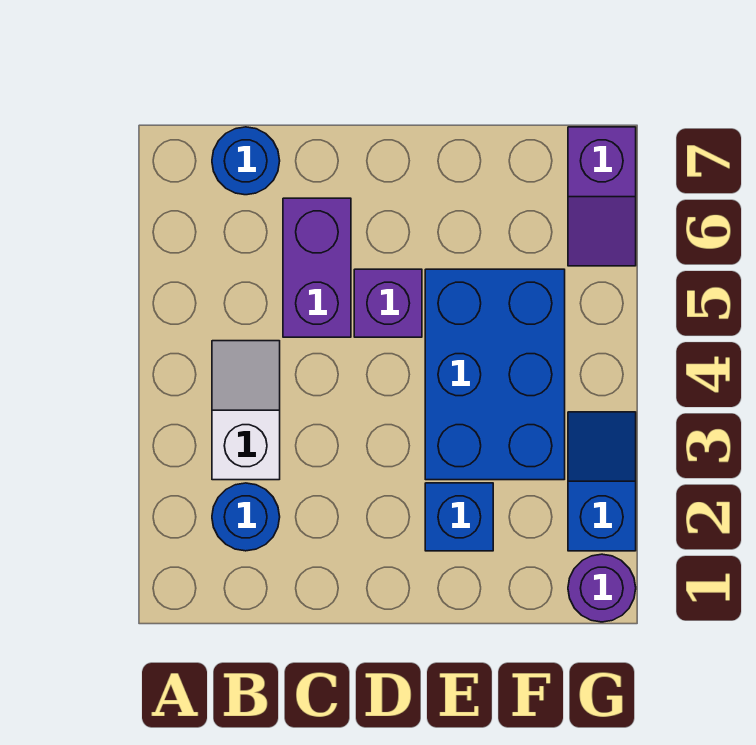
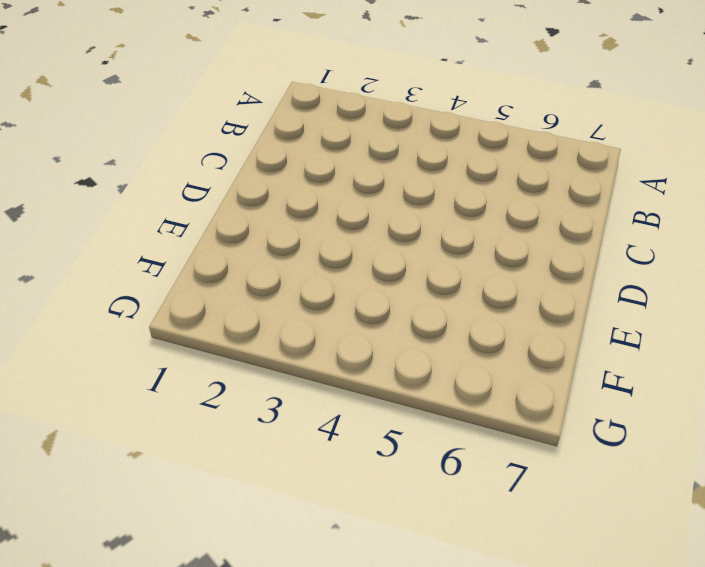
none -> blue 1x1 round brick [212,483,280,551]
none -> white 1x2 slope [212,341,280,480]

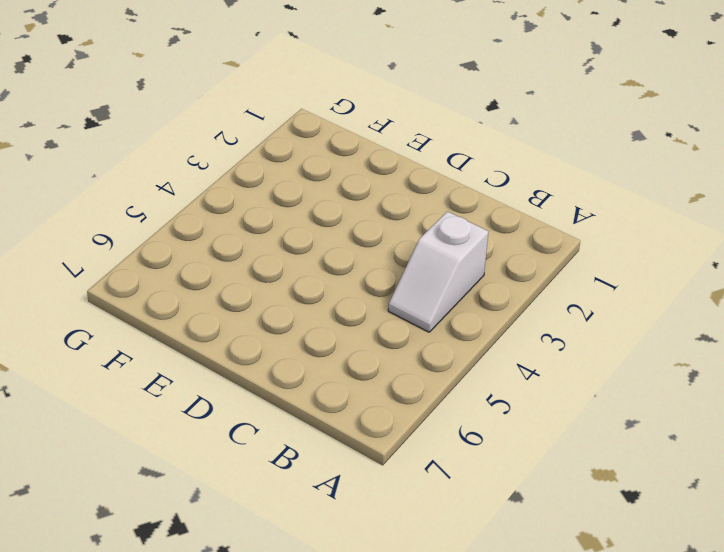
none -> blue 1x1 round brick [212,483,280,551]
none -> blue 1x1 round brick [212,127,280,195]

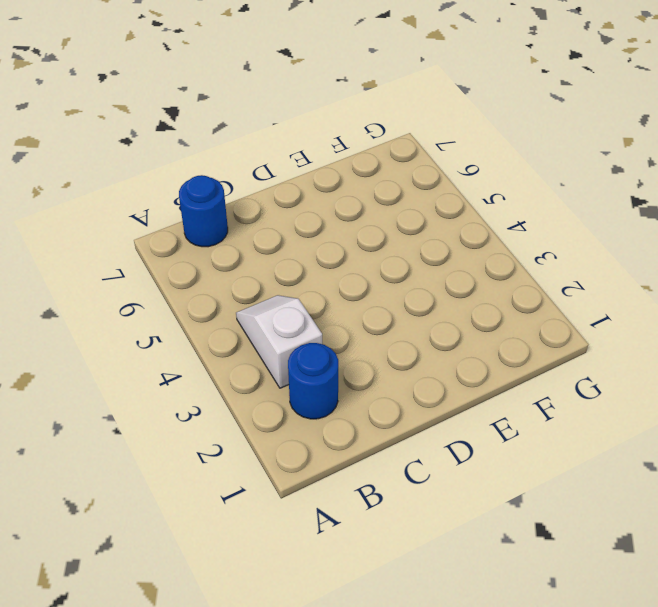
none -> purple 1x2 brick [283,198,351,337]
none -> purple 1x1 brick [354,269,422,337]

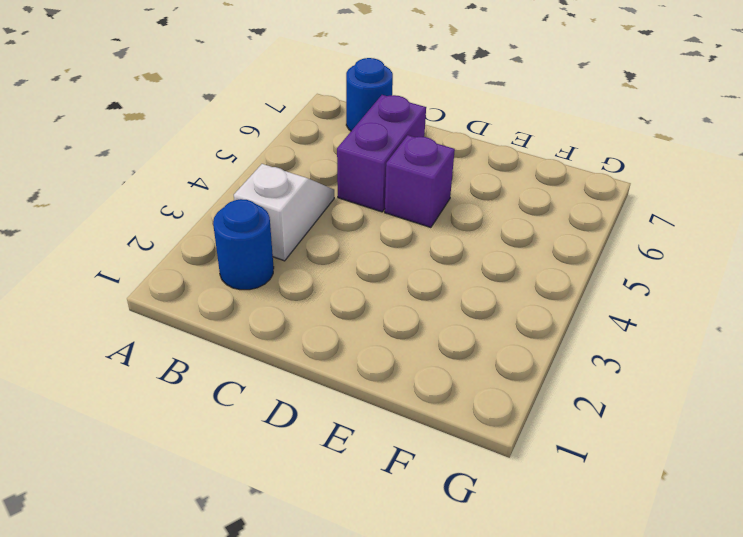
none -> blue 1x1 brick [425,483,493,551]
none -> blue 2x3 brick [425,269,565,480]

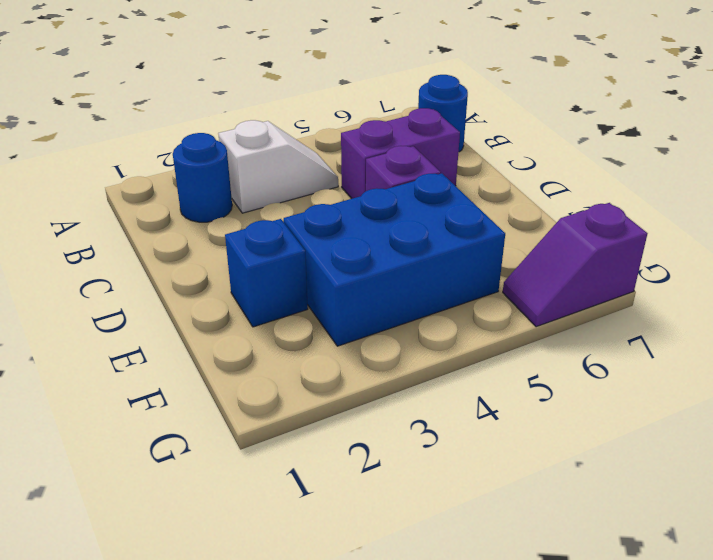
none -> purple 1x1 round brick [568,554,636,622]
none -> blue 1x2 slope [568,412,636,551]

